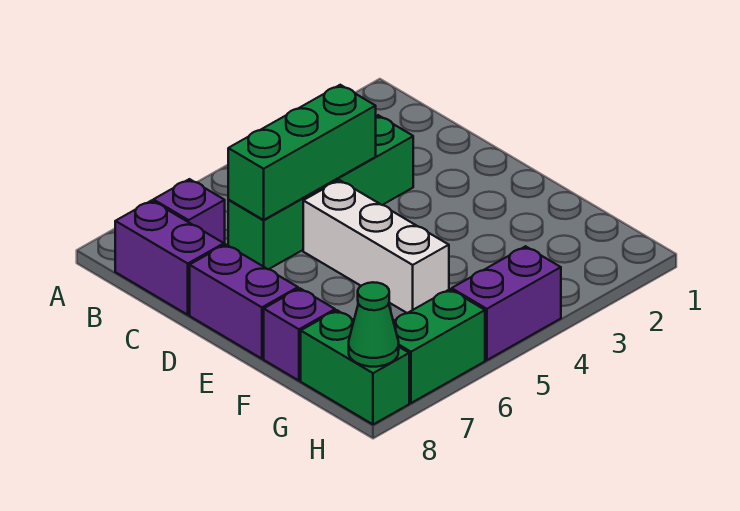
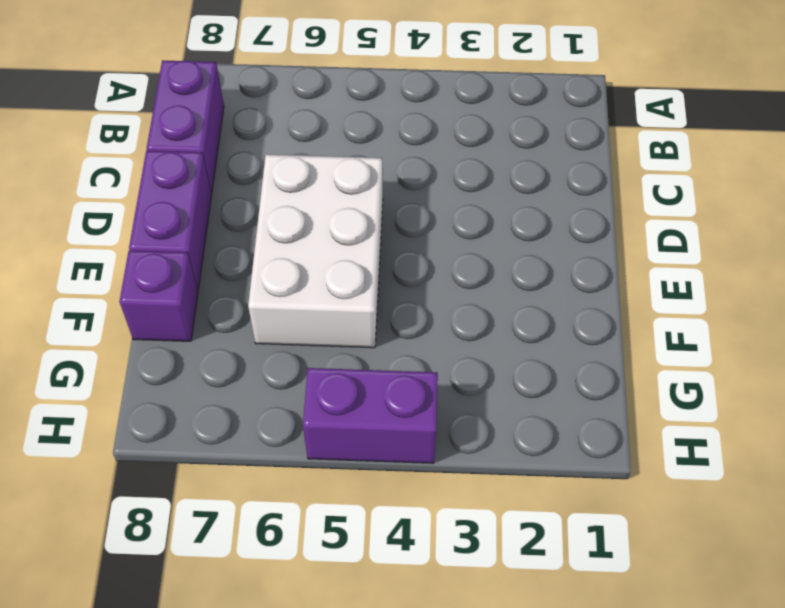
white 2x3 brick [248,154,383,348] -> white 1x3 brick [303,180,449,313]
none -> purple 1x1 brick [153,179,225,245]
none -> green 1x4 brick [228,115,413,269]

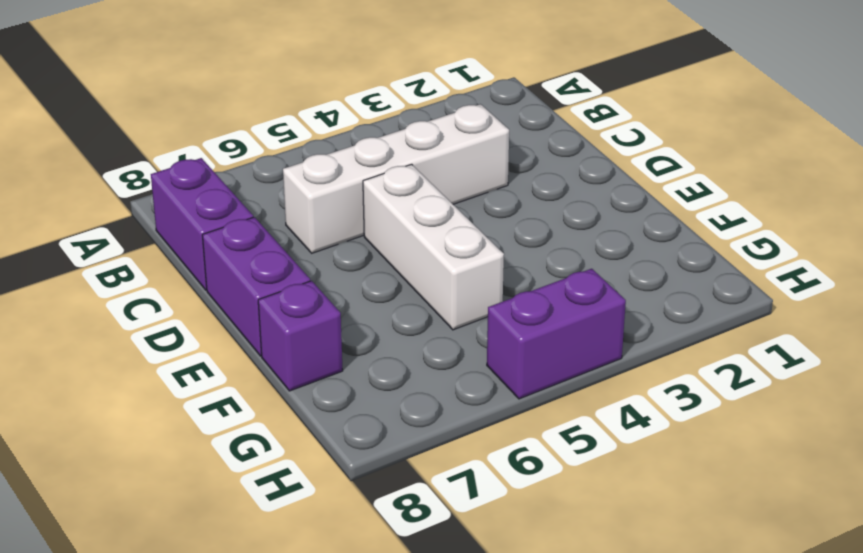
white 1x4 brick [283,104,509,253] -> green 1x4 brick [228,115,413,269]
none -> purple 1x1 brick [153,179,225,245]
none -> green 1x2 brick [301,310,409,424]

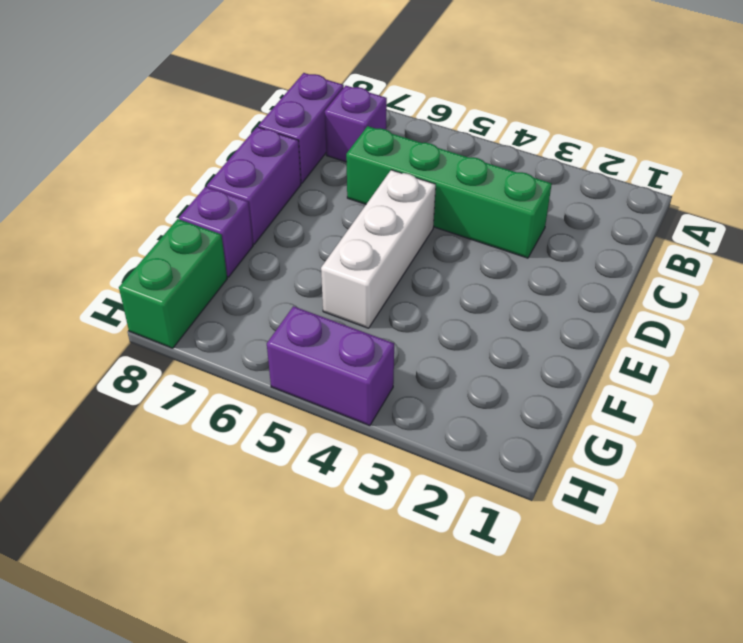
none -> green 1x2 brick [393,289,485,403]
none -> green 1x3 brick [228,85,376,220]

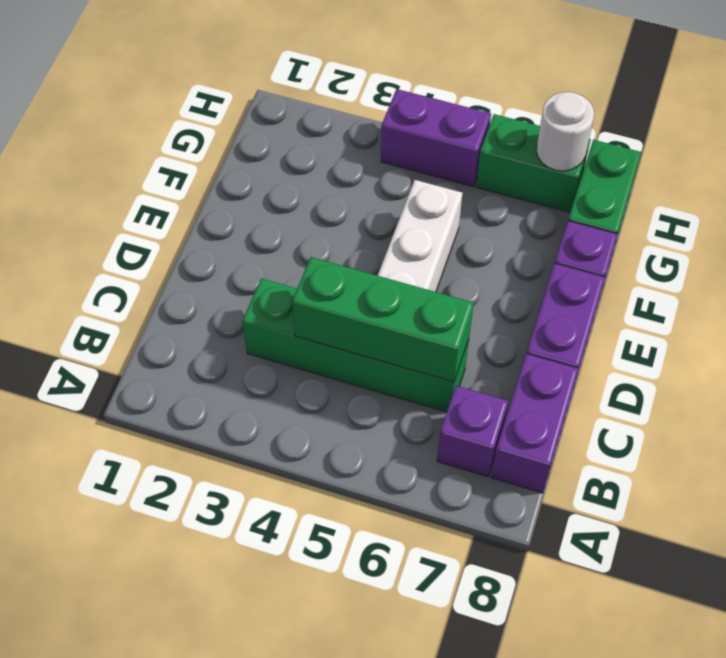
white 1x1 round brick [536,92,594,171] -> none
none -> green 1x1 cone [349,282,399,367]

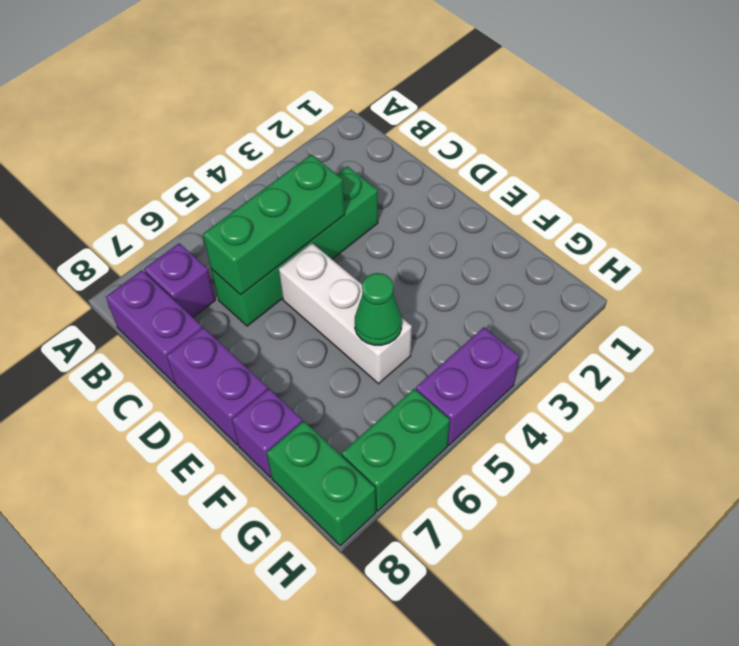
green 1x1 cone [355,273,402,345] -> green 1x1 cone moved to [349,282,399,367]

